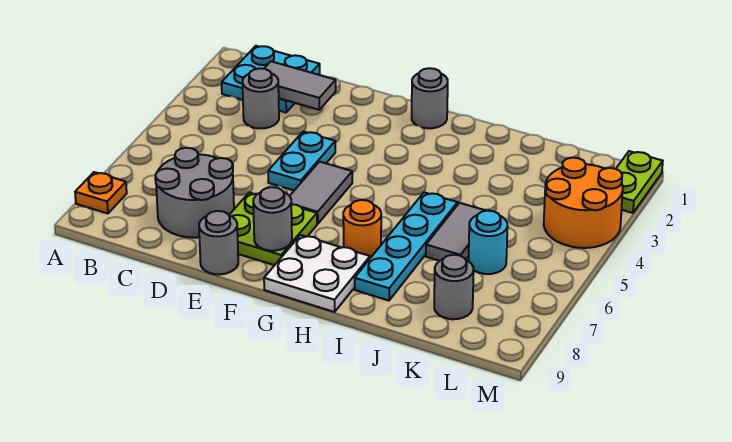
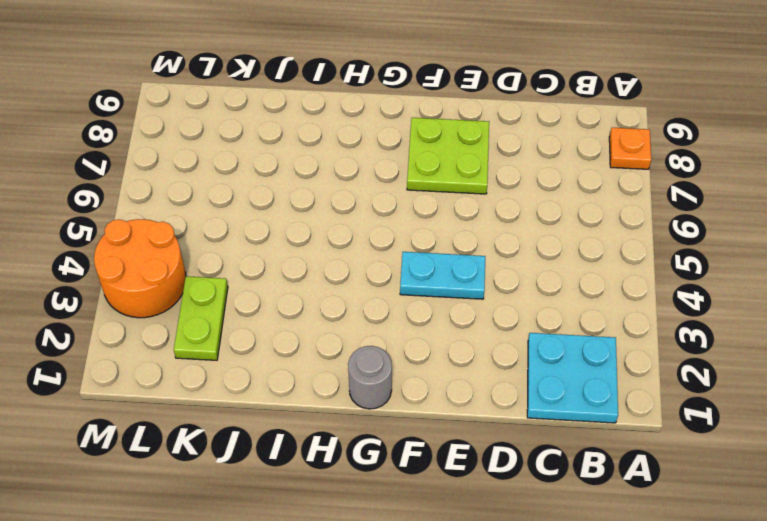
cyan 1x2 plate [400,252,485,299] -> cyan 1x2 plate turned to [268,132,335,190]
lime 1x2 plate [174,276,228,360] -> lime 1x2 plate moved to [616,151,663,213]
none -> grey 1x1 round brick [243,68,279,128]
none -> grey 2x2 round brick [155,148,234,238]
none -> grey 1x1 round brick [199,211,238,274]

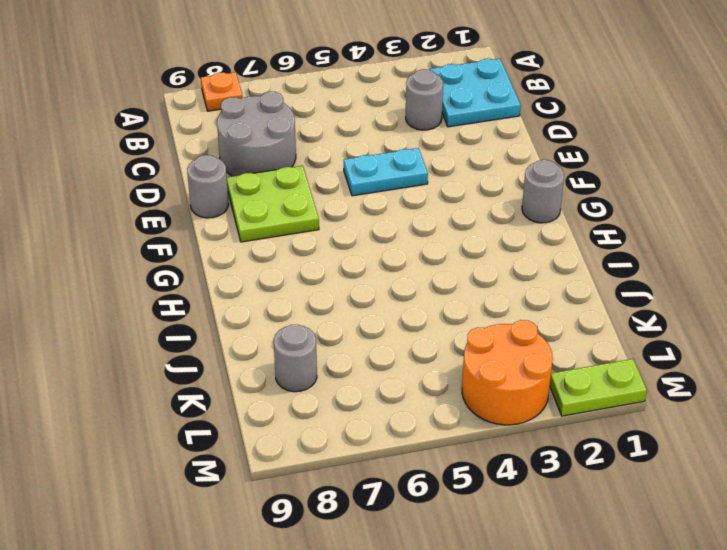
none -> grey 1x2 tile [290,162,352,224]
none -> white 2x2 plate [264,235,370,312]
none -> orange 1x1 round brick [343,200,381,258]

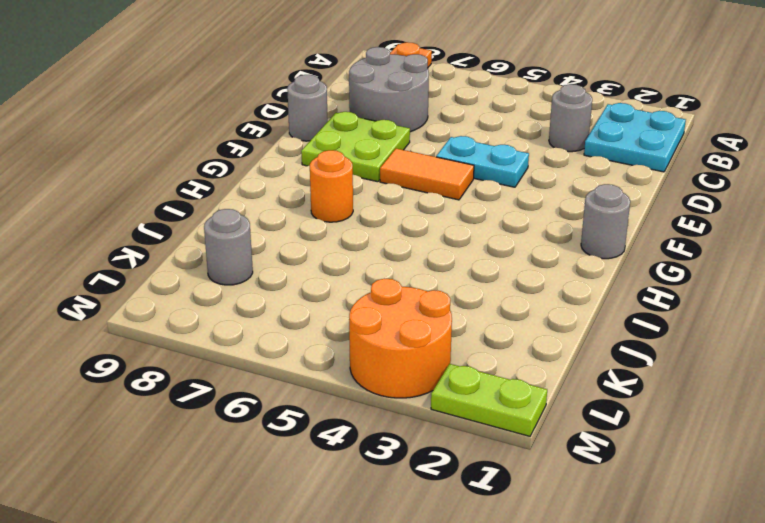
orange 1x2 tile [380,149,474,200] -> grey 1x2 tile [290,162,352,224]
none -> white 2x2 plate [264,235,370,312]
none -> cyan 1x4 plate [355,192,458,301]
none -> grey 1x2 tile [426,203,486,261]

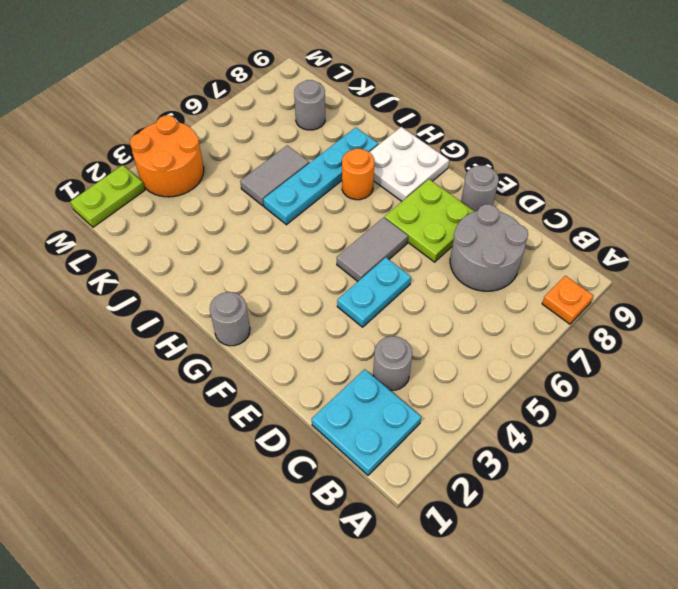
none -> cyan 1x1 round brick [469,211,508,274]
none -> grey 1x2 tile [264,61,336,110]
none -> grey 1x1 round brick [253,187,292,251]

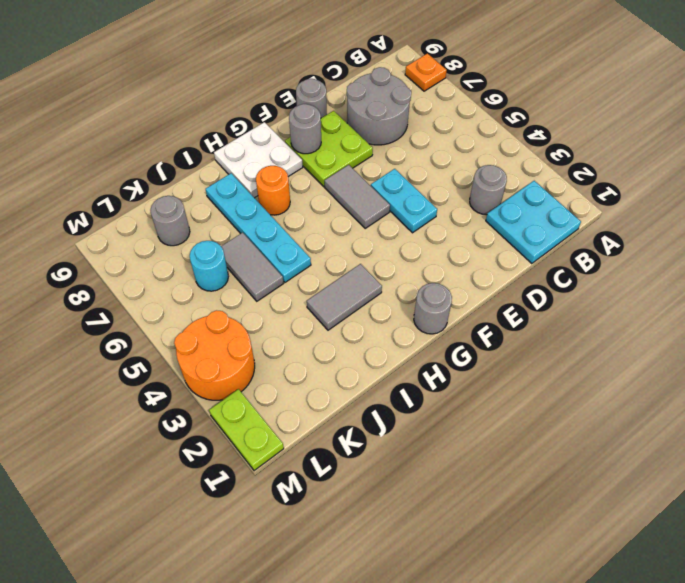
grey 1x2 tile [307,264,382,330] -> grey 1x2 tile moved to [264,61,336,110]

